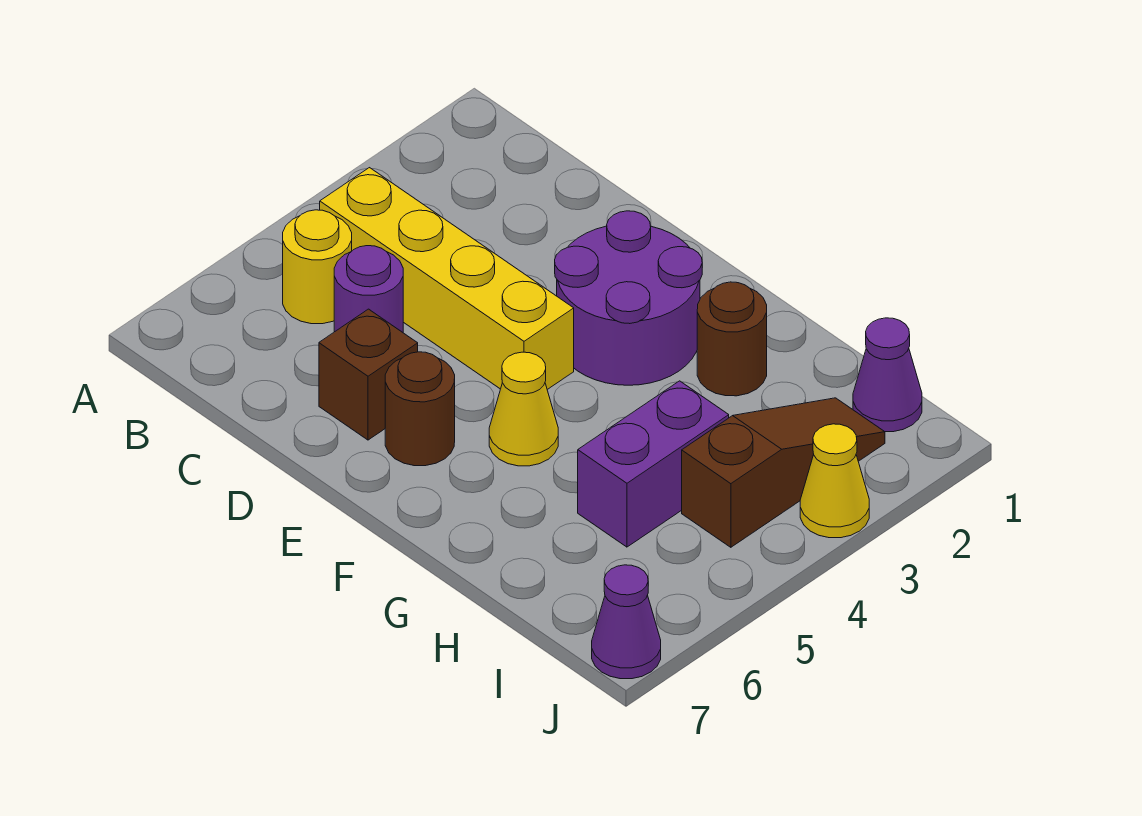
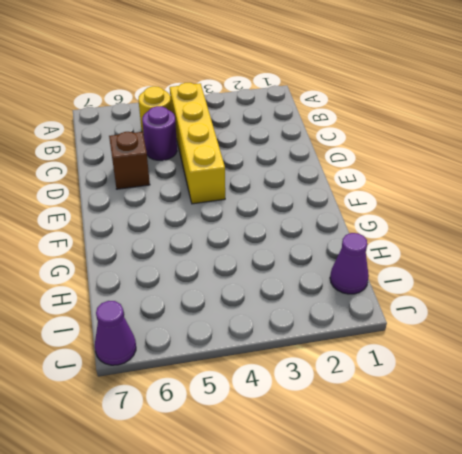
none -> purple 2x2 round brick [555,211,702,385]
none -> brown 1x1 round brick [385,352,455,466]
none -> yellow 1x1 cone [489,352,558,466]

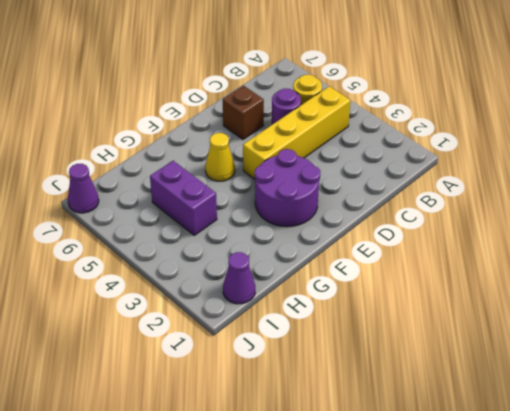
none -> brown 1x1 round brick [385,352,455,466]
none -> brown 1x1 round brick [697,282,767,396]
none -> brown 1x3 slope [682,398,885,547]

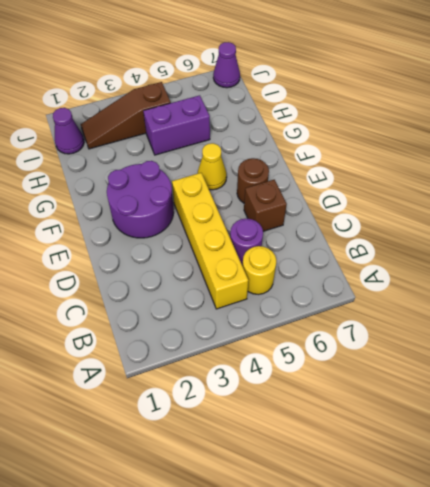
none -> brown 1x1 round brick [697,282,767,396]
none -> yellow 1x1 cone [800,424,869,538]

